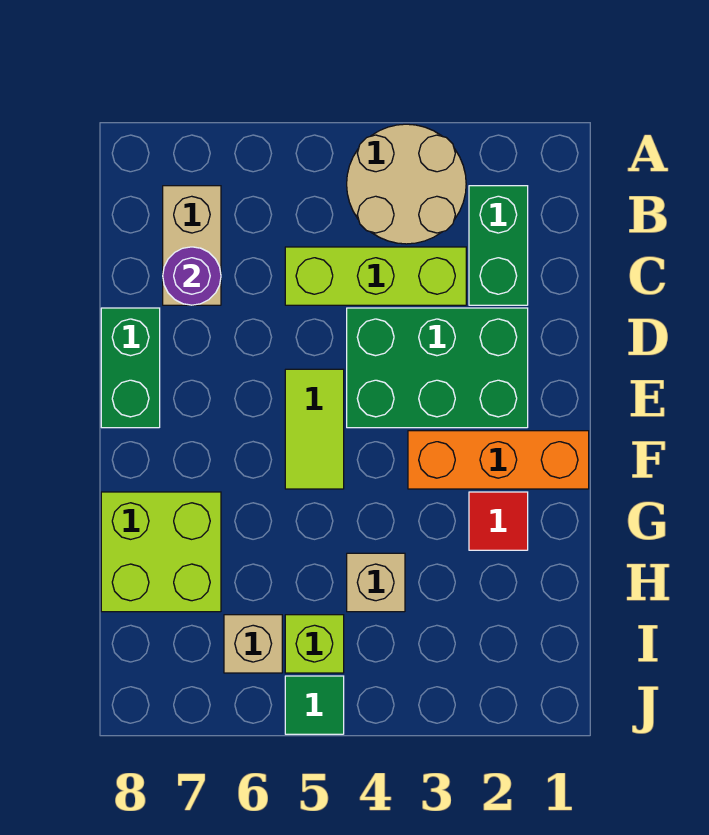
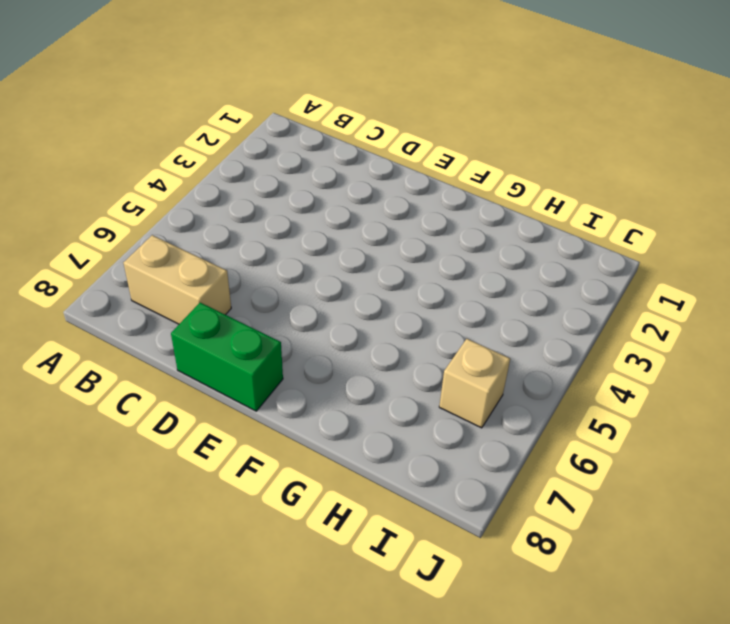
none -> tan 2x2 round brick [347,124,466,244]
none -> green 1x2 brick [469,186,528,305]
none -> lime 1x3 brick [285,247,466,305]

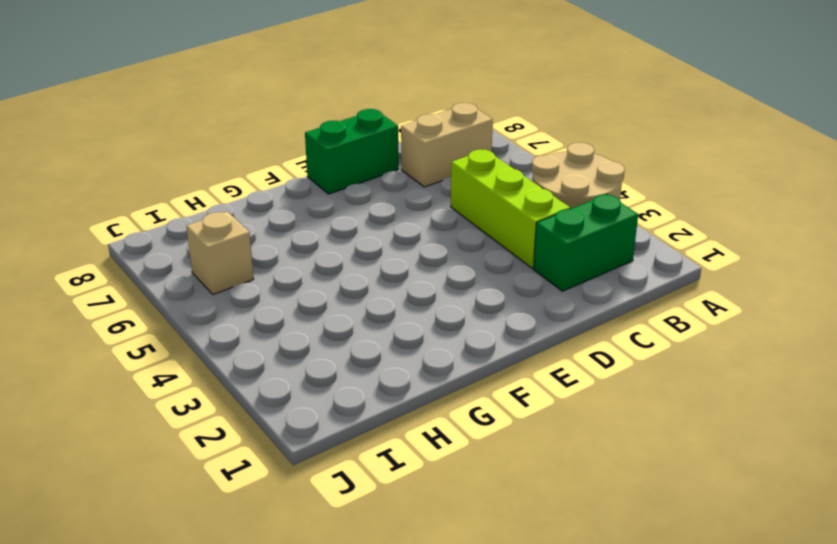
none -> green 2x3 brick [347,308,528,428]
none -> lime 1x2 tile [285,369,344,489]
none -> orange 1x3 brick [408,431,589,489]

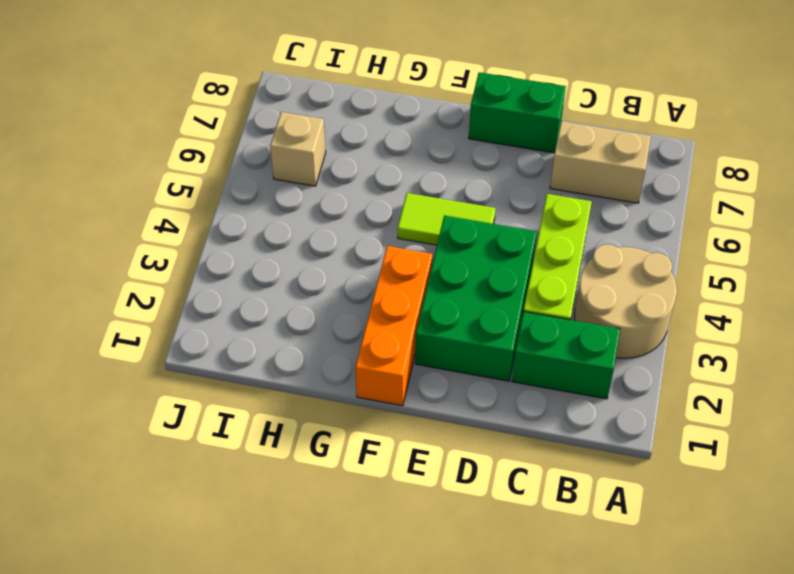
none -> red 1x1 tile [469,492,528,550]
none -> lime 2x2 brick [101,492,221,612]
none -> tan 1x1 brick [347,553,405,612]

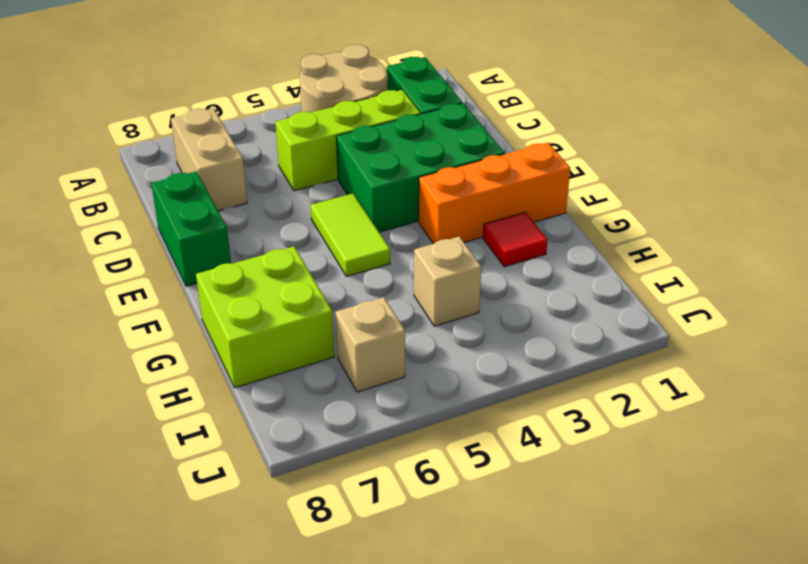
none -> lime 1x1 brick [285,615,344,673]
none -> green 1x1 tile [285,676,344,734]
none -> purple 1x1 round brick [163,247,221,305]

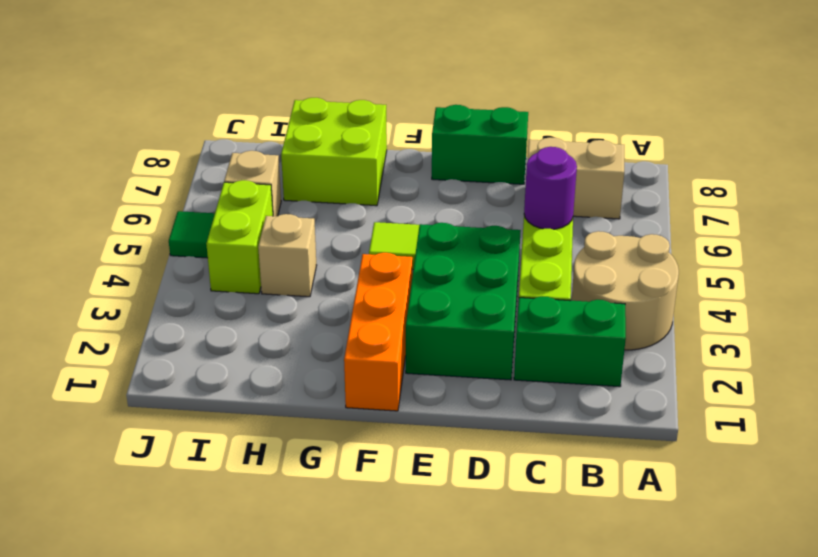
purple 1x1 round brick [524,147,577,229] -> purple 1x1 round brick moved to [163,247,221,305]
lime 1x2 brick [206,180,273,294] -> lime 1x1 brick [285,615,344,673]
none -> red 1x1 tile [469,492,528,550]

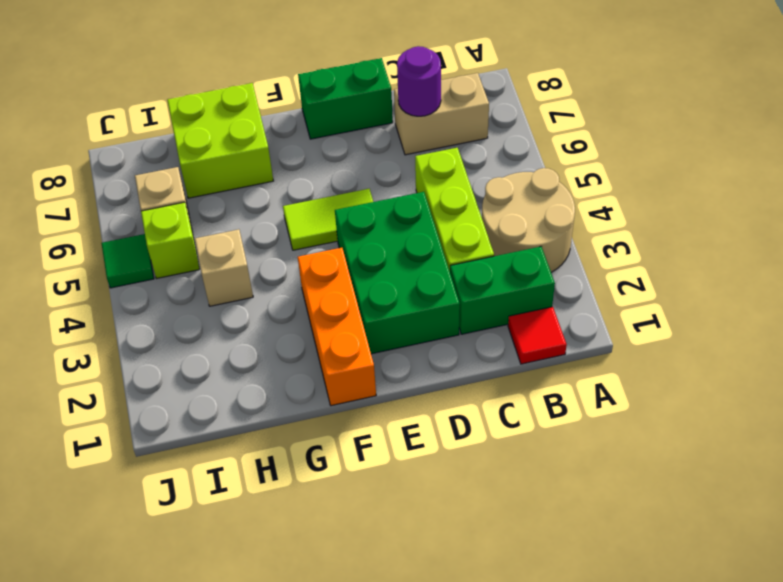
red 1x1 tile [508,307,567,364] -> red 1x1 tile moved to [469,492,528,550]

